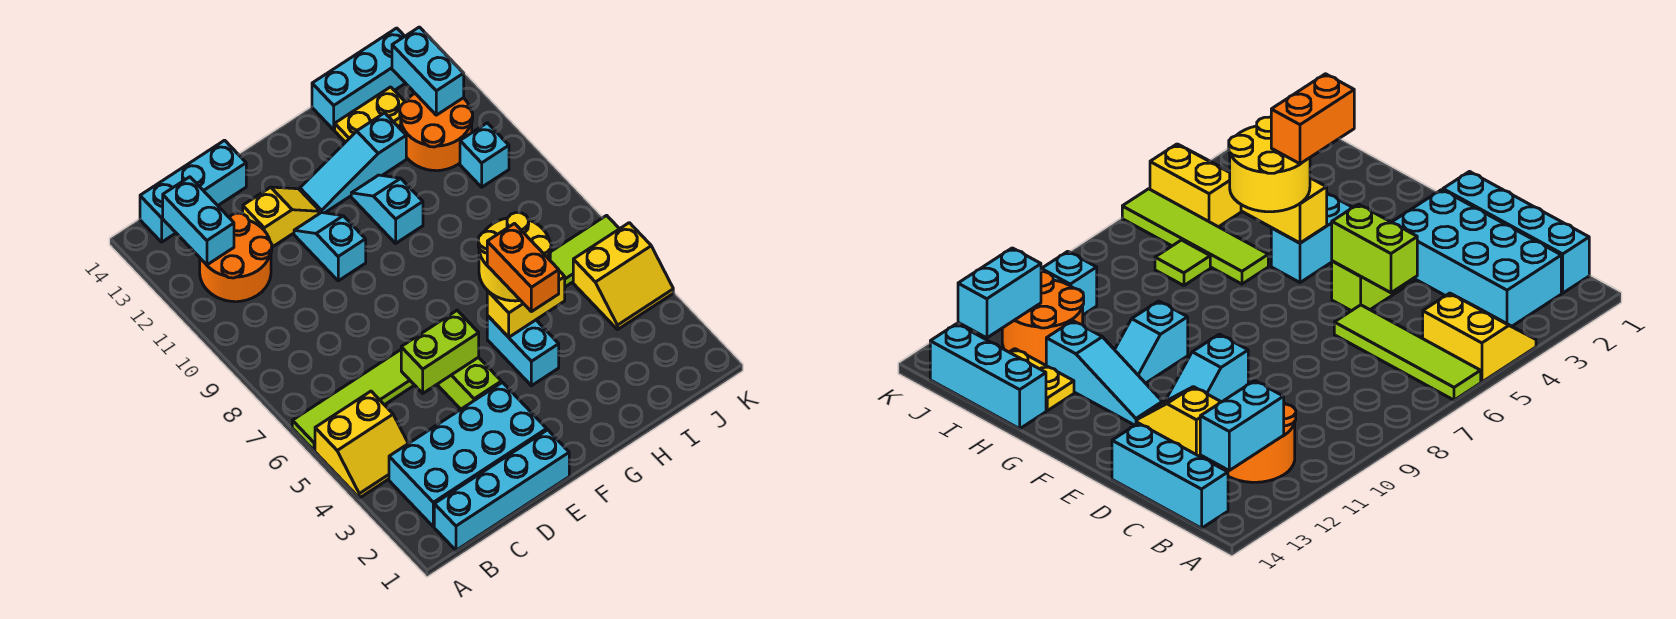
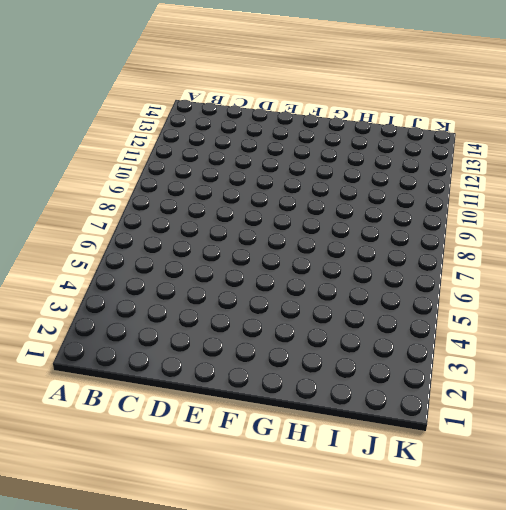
none -> yellow 2x2 slope [315,391,408,498]
none -> lime 1x4 tile [292,350,414,451]
none -> cyan 1x4 brick [434,430,569,550]

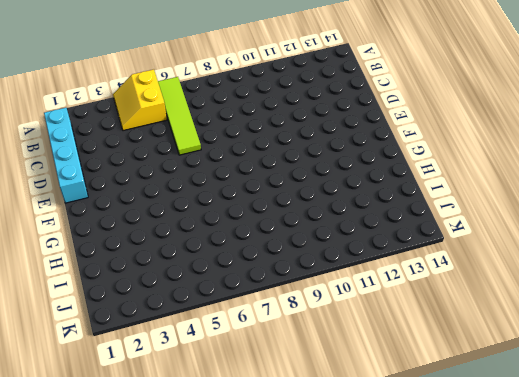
none -> cyan 2x4 brick [389,382,547,527]
none -> orange 2x2 round brick [200,213,272,302]
none -> cyan 1x3 brick [140,140,246,242]

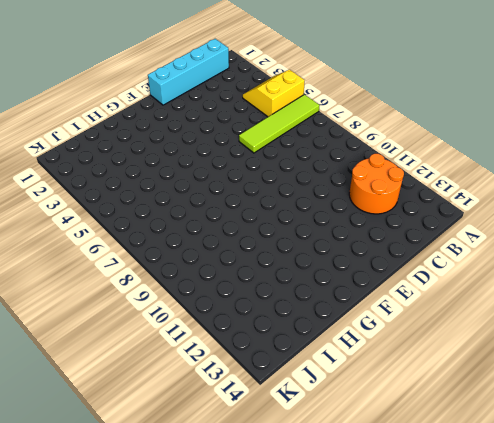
none -> cyan 2x4 brick [389,382,547,527]
none -> cyan 1x3 brick [140,140,246,242]
none -> yellow 1x2 slope [243,187,320,247]

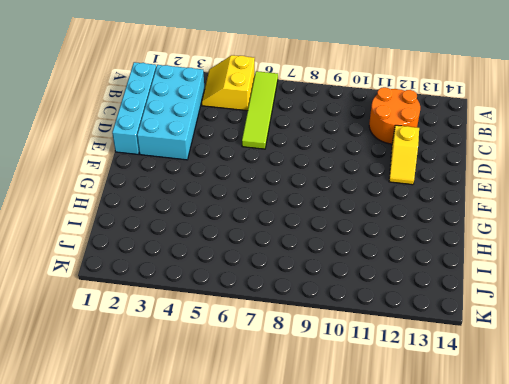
none -> cyan 1x3 brick [140,140,246,242]
none -> lime 1x2 brick [437,357,501,409]
none -> cyan 1x2 slope [294,213,366,281]

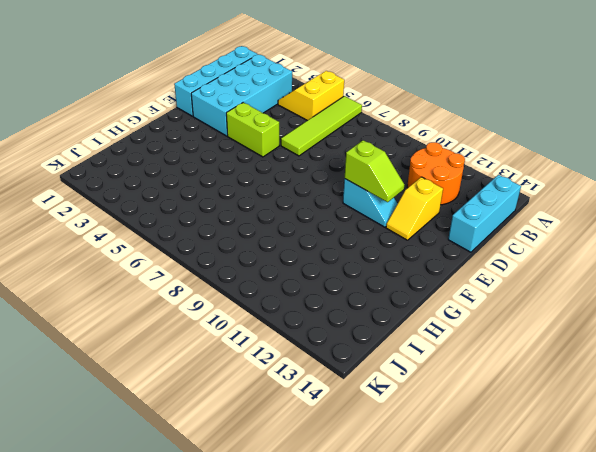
lime 1x2 slope [345,140,404,202] -> none
none -> cyan 1x3 slope [300,113,406,213]
none -> cyan 1x2 brick [487,315,559,386]
none -> cyan 1x2 slope [351,175,423,243]

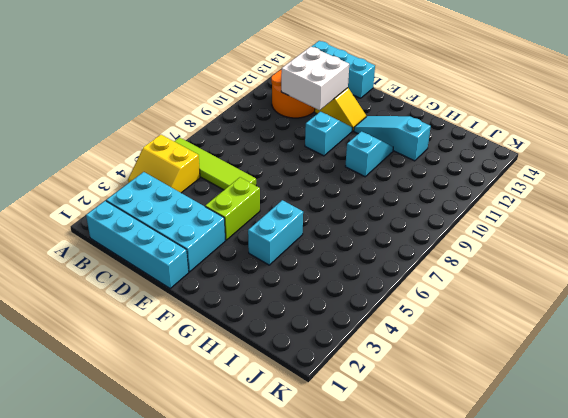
white 2x2 brick [281,47,349,110] -> none
none -> lime 1x4 tile [550,215,619,287]
none -> yellow 1x2 plate [335,87,405,142]
none -> cyan 1x3 brick [312,28,405,130]

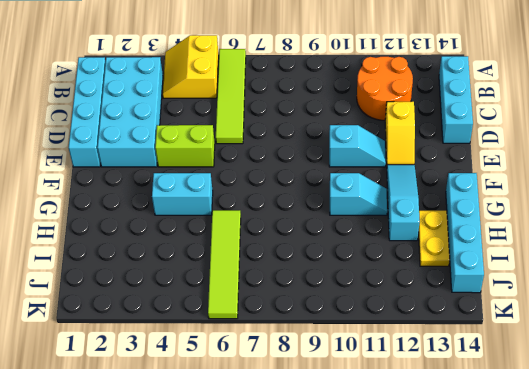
cyan 1x4 brick [446,173,484,293] -> cyan 1x3 brick [312,28,405,130]
none -> lime 1x1 tile [1155,240,1210,286]
none -> orange 2x2 round brick [400,93,473,171]
none -> yellow 2x2 slope [573,223,673,329]

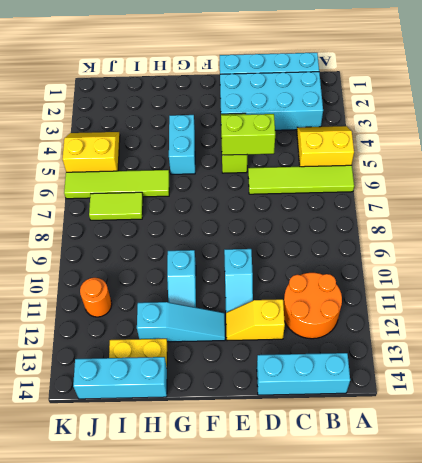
lime 1x2 tile [89,192,143,220] -> lime 1x1 tile [1155,240,1210,286]
orange 1x1 round brick [80,278,112,317] -> orange 2x2 round brick [400,93,473,171]
none -> cyan 1x1 brick [460,123,509,187]
none -> cyan 1x2 brick [163,177,234,265]
none -> yellow 1x2 brick [487,271,565,337]

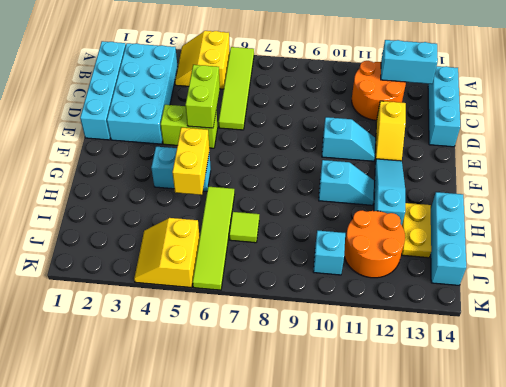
none -> cyan 1x2 brick [392,27,464,115]
none -> yellow 2x2 round brick [478,212,551,301]
none -> orange 1x2 brick [487,224,559,312]

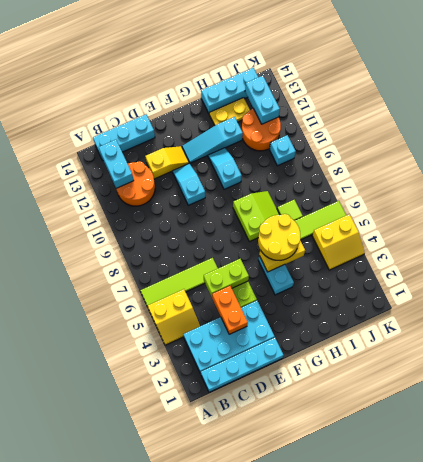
orange 1x2 brick [212,286,248,334] -> orange 1x2 brick moved to [487,224,559,312]
lime 2x2 slope [233,191,280,242] -> none

